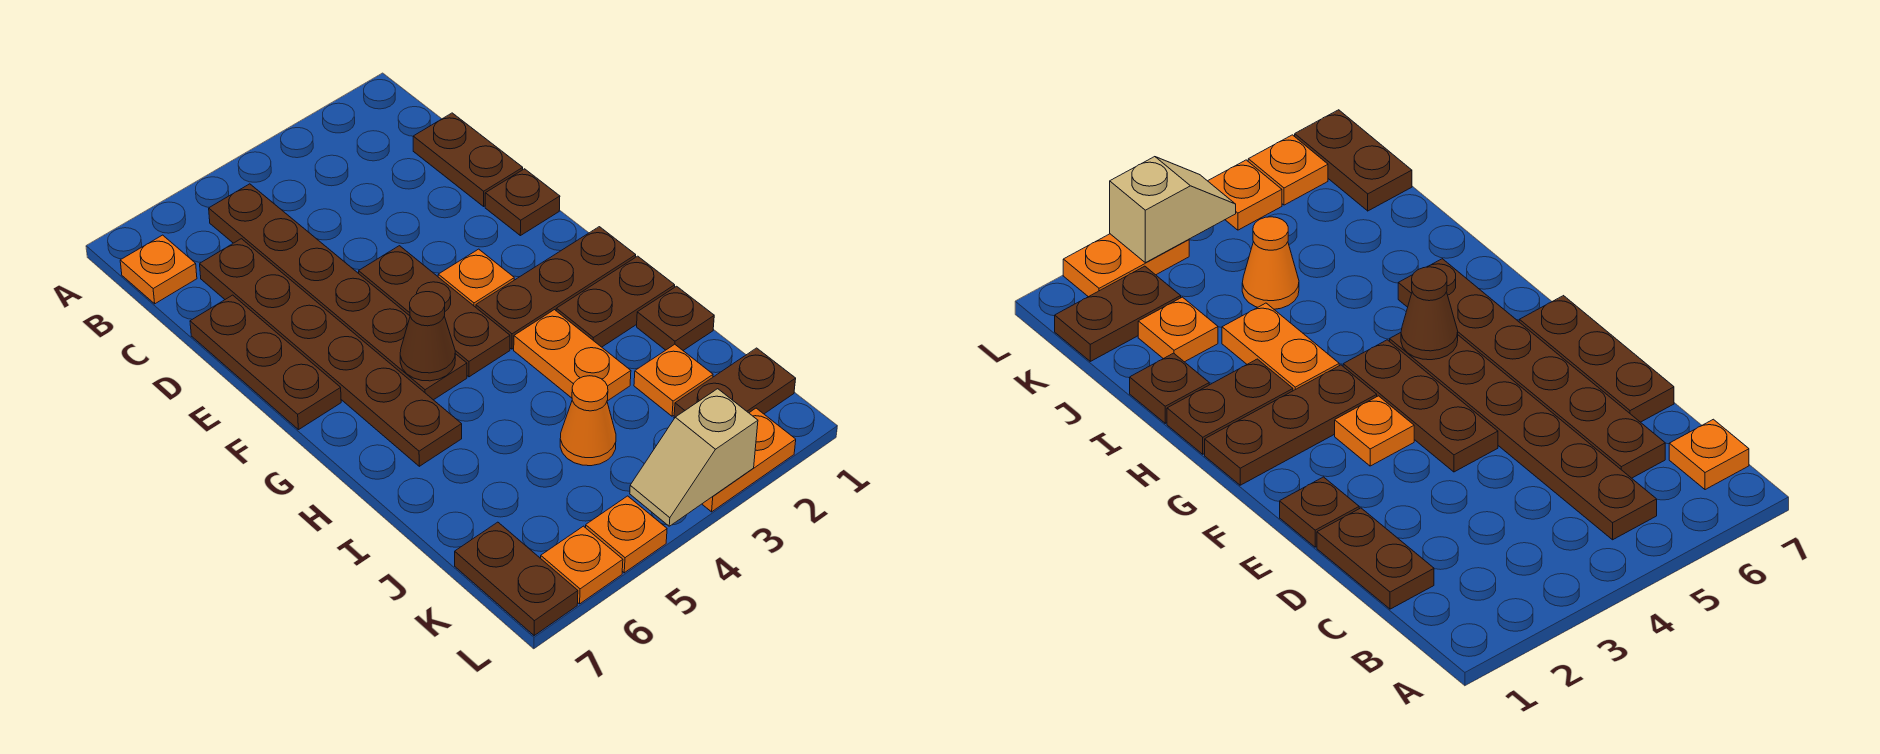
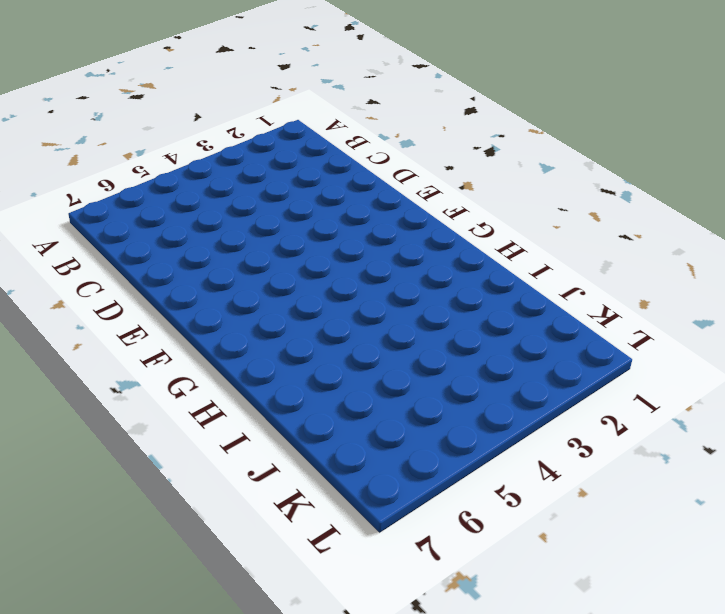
none -> brown 1x6 plate [209,184,467,400]
none -> orange 1x1 plate [120,235,197,304]
none -> brown 1x2 plate [413,113,523,206]

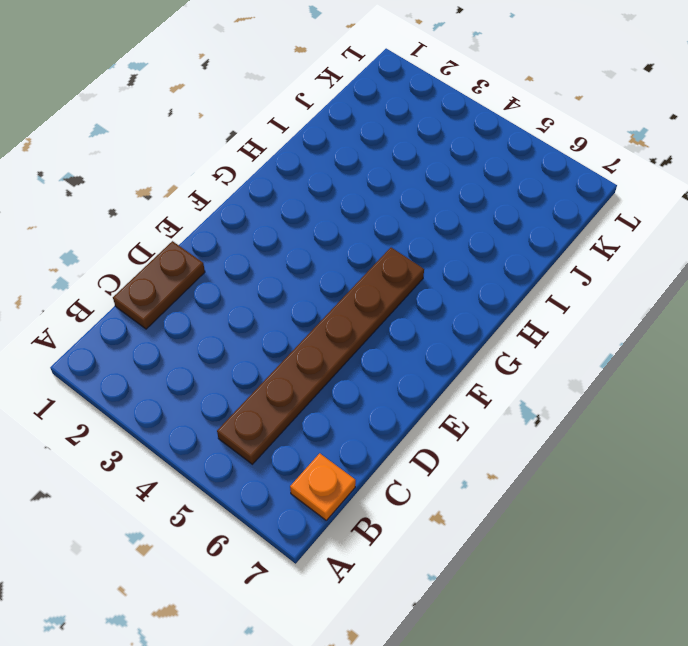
none -> brown 1x6 plate [200,239,462,466]
none -> brown 1x3 plate [190,295,341,430]
none -> brown 1x1 plate [485,169,560,236]

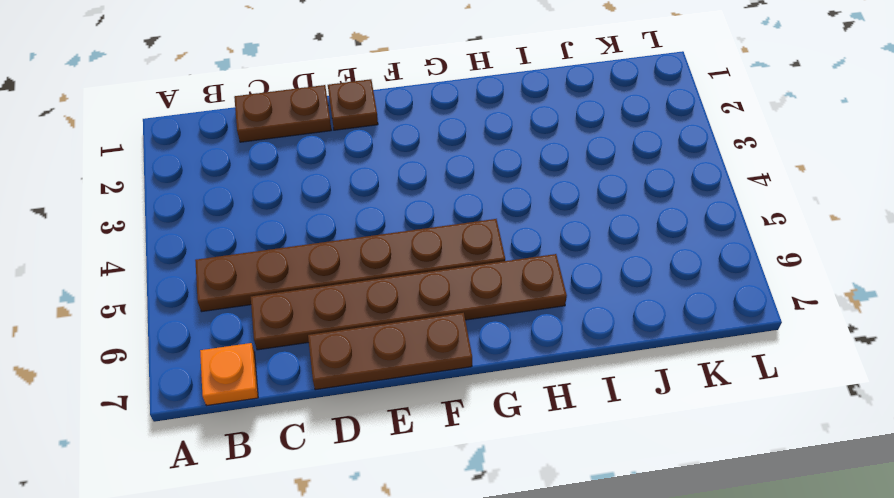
none -> brown 1x3 plate [359,246,510,377]
none -> orange 1x1 plate [438,249,514,307]
none -> brown 1x3 plate [476,227,636,349]

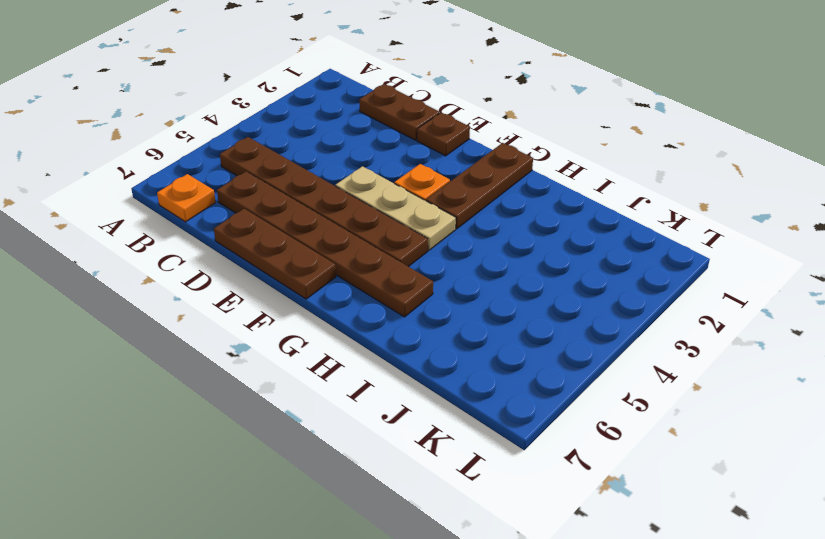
tan 1x3 plate [336,166,456,250] -> brown 1x3 plate [359,246,510,377]
none -> brown 1x2 plate [556,256,675,347]
none -> orange 1x2 plate [514,310,631,401]
none -> brown 1x1 plate [637,286,714,350]

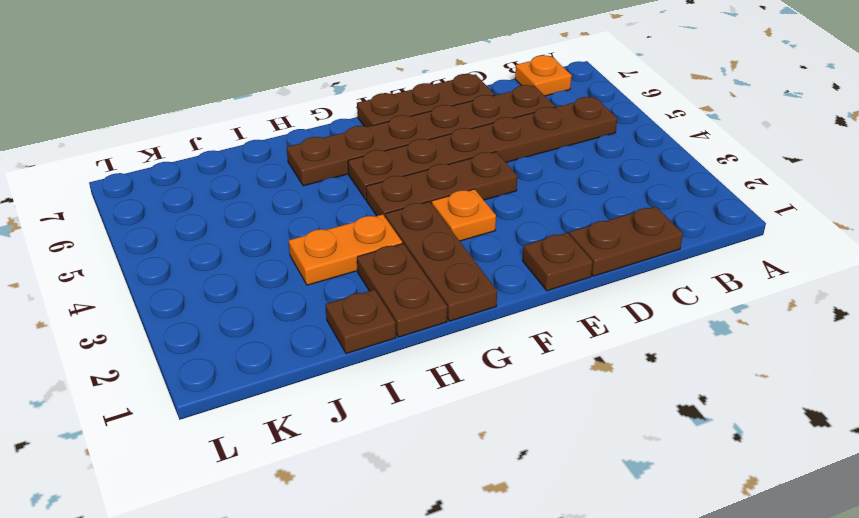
none -> orange 1x1 plate [634,344,713,416]
none -> orange 1x1 cone [560,376,616,466]
none -> brown 1x2 plate [674,348,796,418]

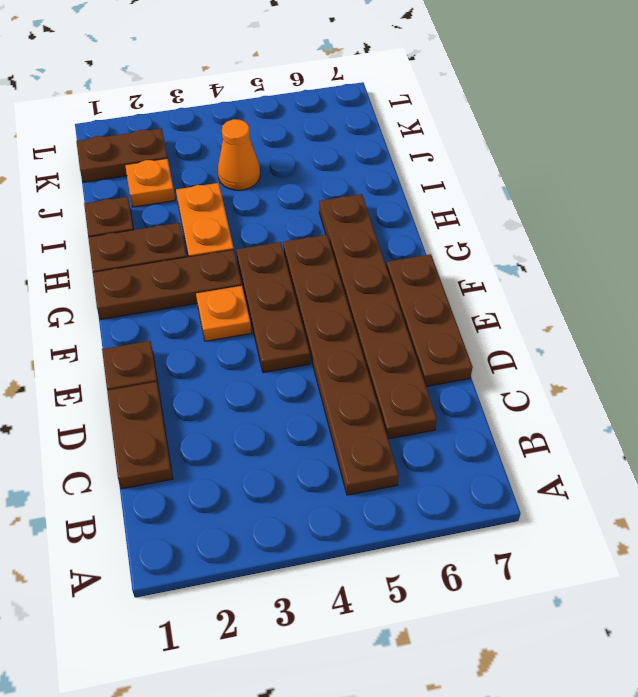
none -> orange 1x1 plate [120,235,197,304]
none -> brown 1x2 plate [455,522,578,636]
none -> orange 1x2 plate [702,408,796,512]

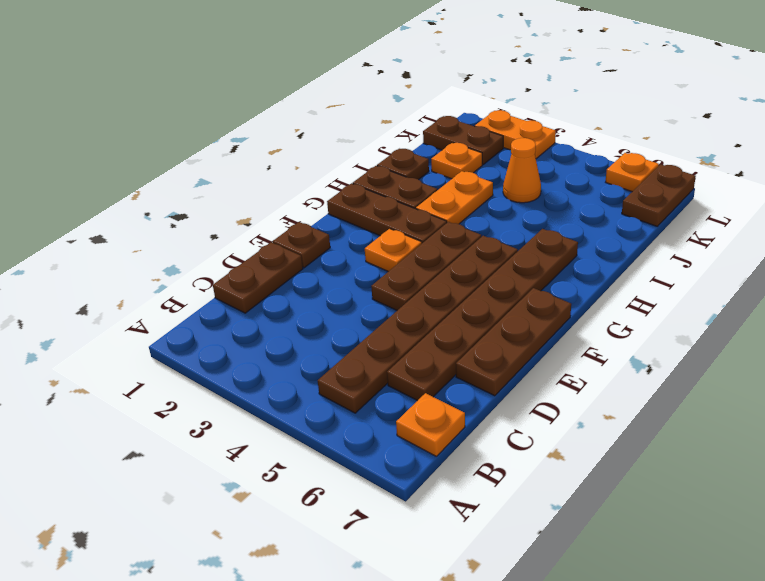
none -> orange 1x1 plate [586,496,667,573]
none -> brown 1x1 cone [400,292,455,381]
none -> tan 1x2 slope [630,389,758,526]

